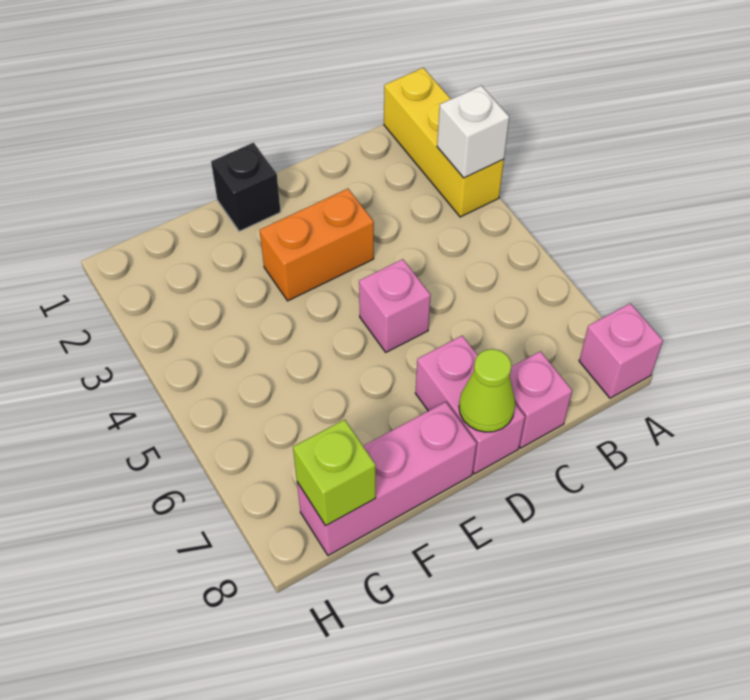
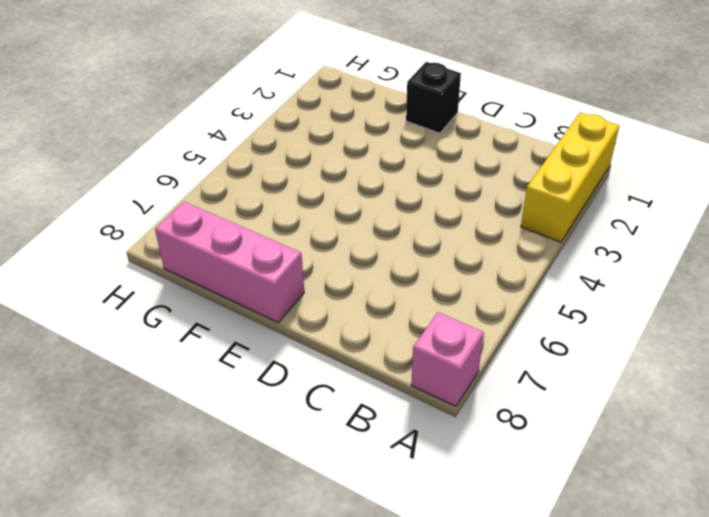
none -> pink 1x1 brick [510,351,572,448]
none -> orange 1x2 brick [260,189,374,301]

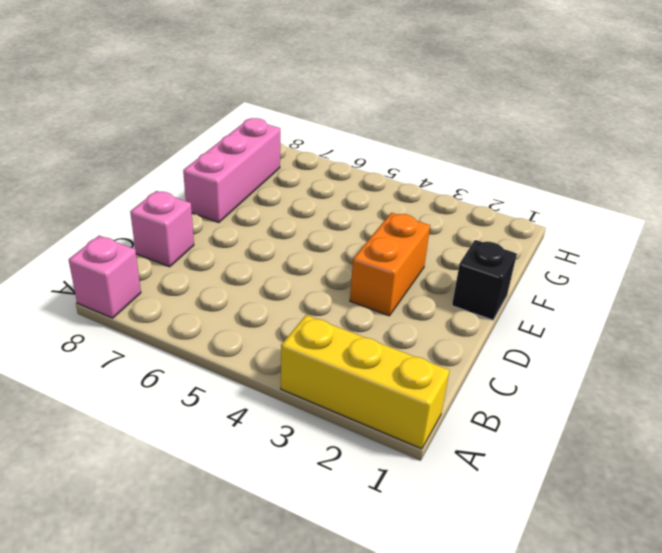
none -> pink 1x1 brick [359,259,431,352]
none -> pink 1x2 brick [416,336,525,474]

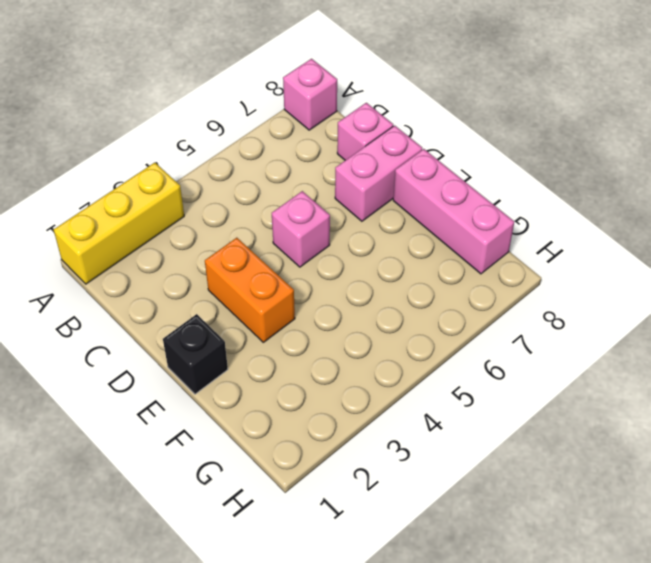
none -> white 1x1 brick [437,86,509,178]
none -> lime 1x1 cone [459,349,515,432]

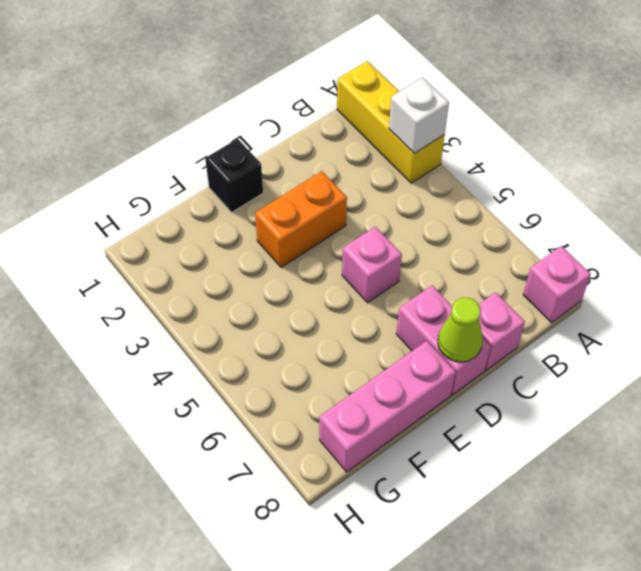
none -> lime 1x1 brick [293,420,376,525]

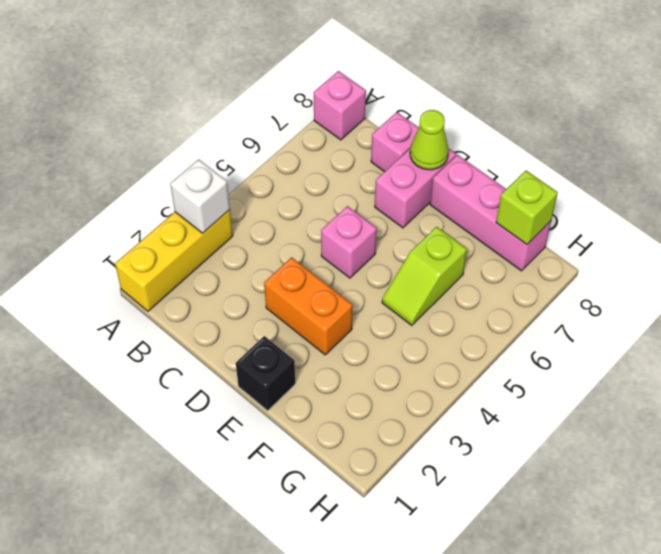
lime 1x2 slope [382,227,467,325] -> none

